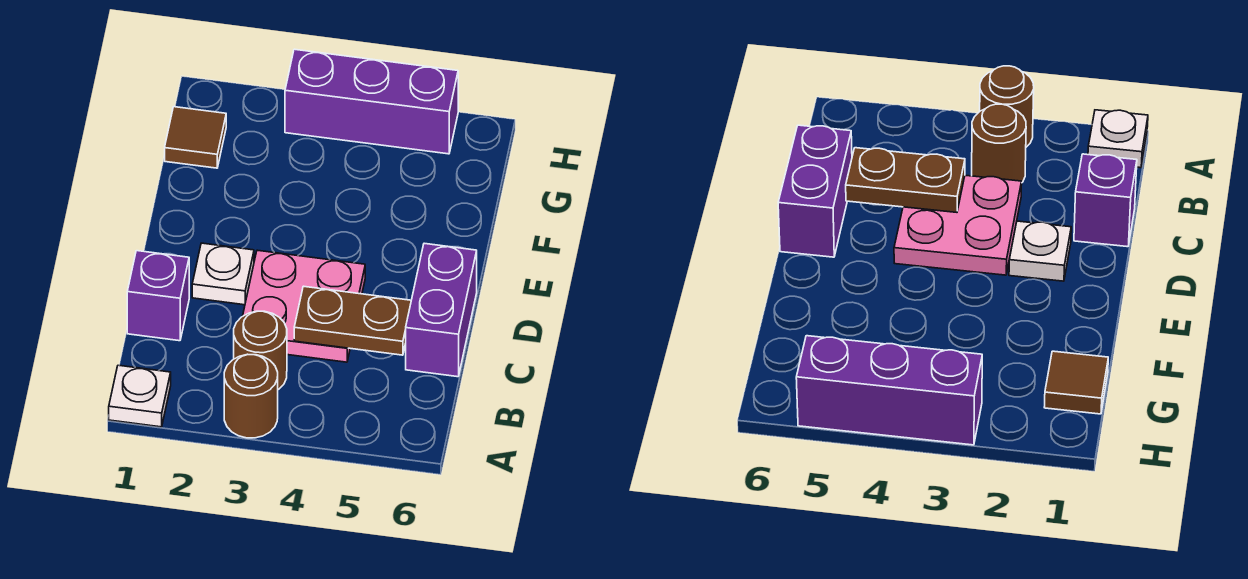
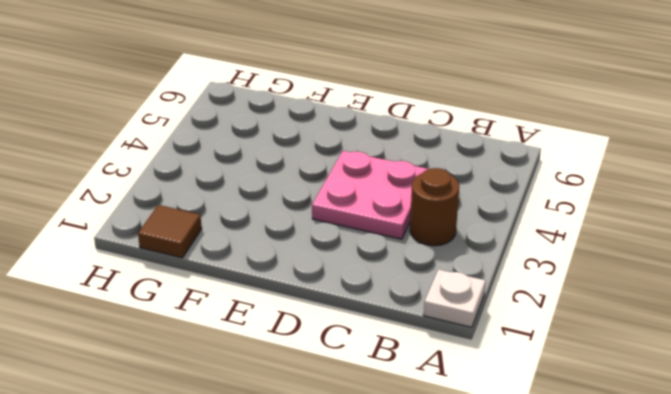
none -> brown 1x1 round brick [224,354,278,438]
none -> purple 1x1 brick [127,251,189,341]

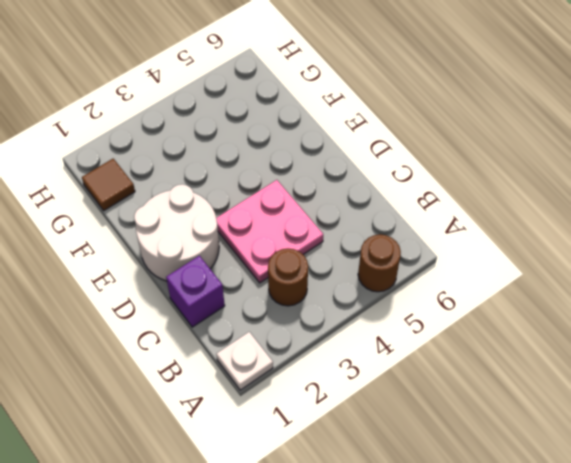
brown 1x1 round brick [358,234,401,292] -> brown 1x1 round brick moved to [224,354,278,438]
white 2x2 round brick [134,184,219,281] -> white 1x1 plate [192,243,254,305]
none -> purple 1x2 brick [406,243,477,377]
none -> purple 1x3 brick [285,49,458,154]

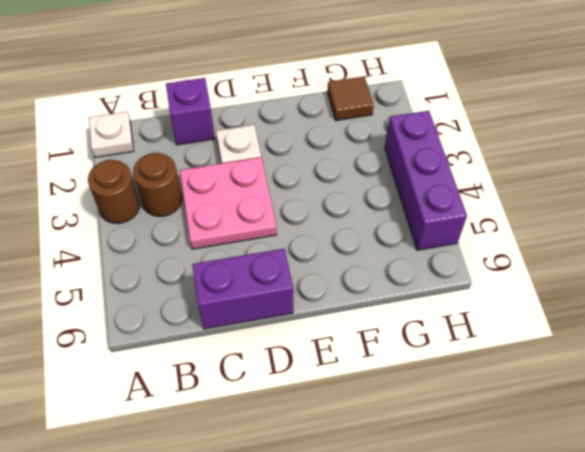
none -> brown 1x2 plate [294,286,411,355]

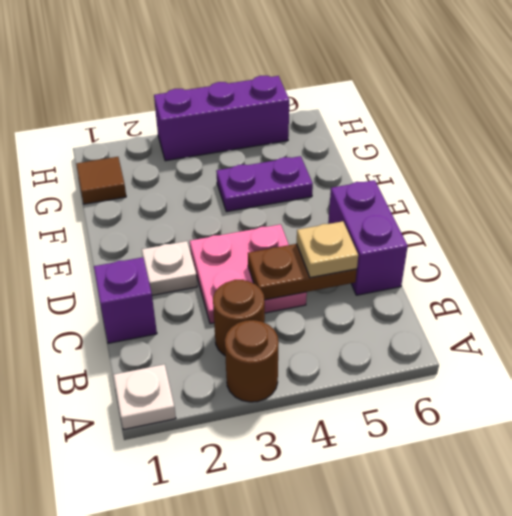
tan 1x1 plate [297,221,358,278] -> none
purple 1x2 plate [216,156,313,212] -> none

